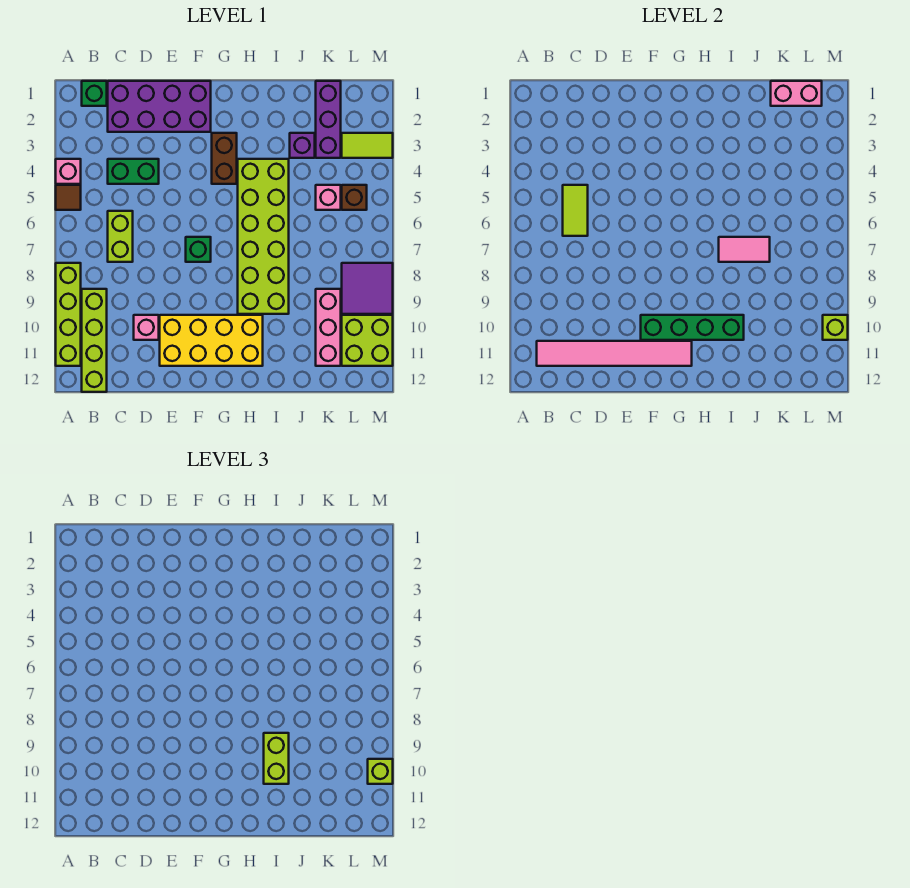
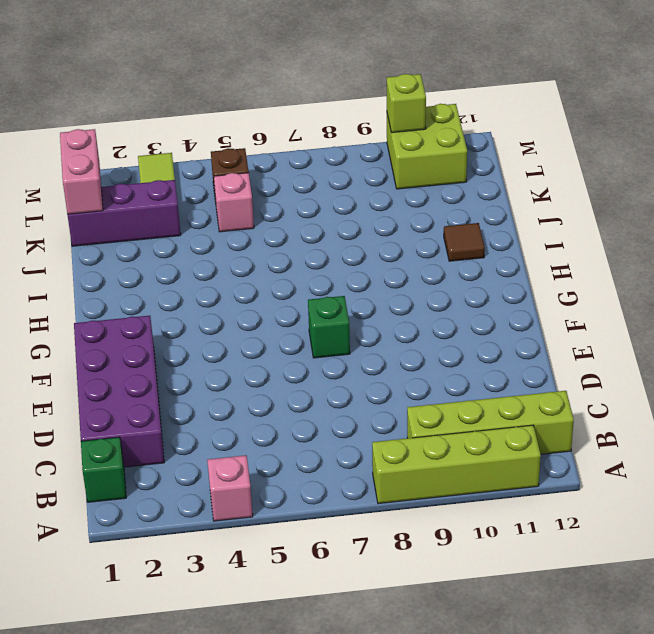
brown 1x1 tile [444,223,485,261] -> brown 1x1 tile moved to [56,185,81,210]
none -> green 1x2 brick [108,159,159,184]
none -> lime 1x2 brick [108,211,133,262]
none -> pink 1x1 brick [134,315,159,340]

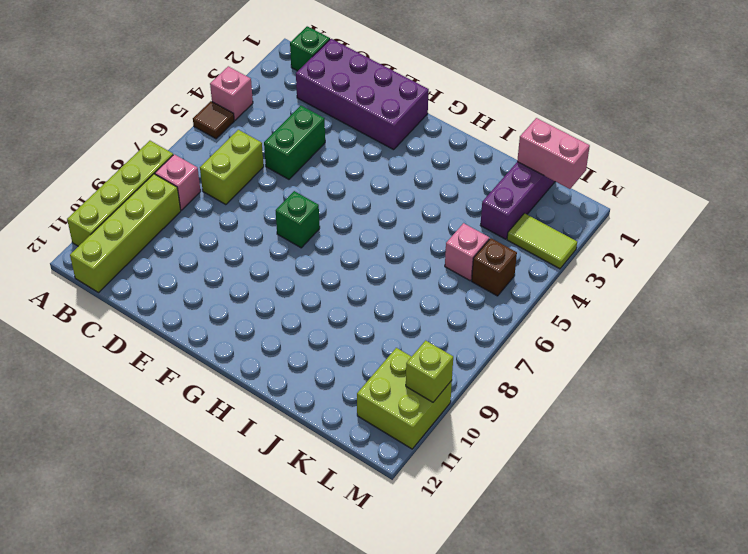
pink 1x1 brick [155,154,201,210] -> pink 1x1 brick moved to [134,315,159,340]
green 1x2 brick [264,106,325,179] -> green 1x2 brick turned to [108,159,159,184]
none -> yellow 2x4 brick [160,315,263,366]
none -> brown 1x2 brick [212,133,237,184]
none -> lime 2x6 brick [238,159,289,314]

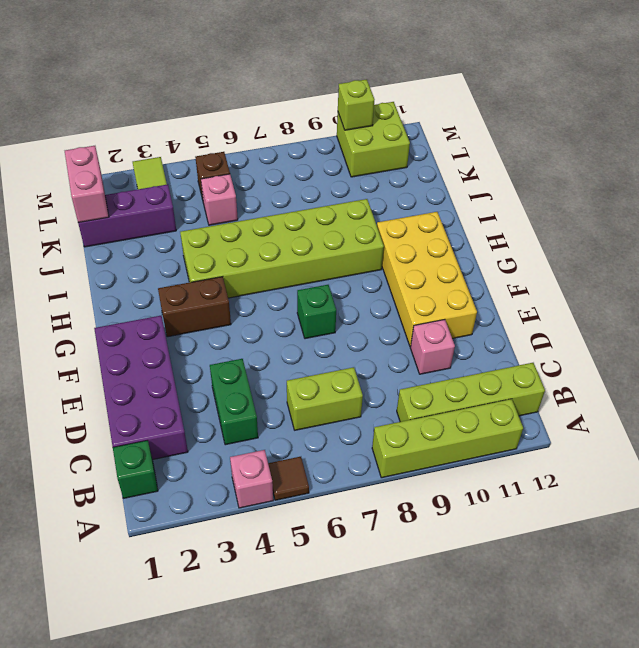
none -> purple 1x1 brick [290,133,315,158]
none -> pink 1x3 brick [316,289,341,366]
none -> purple 2x2 tile [342,263,393,314]

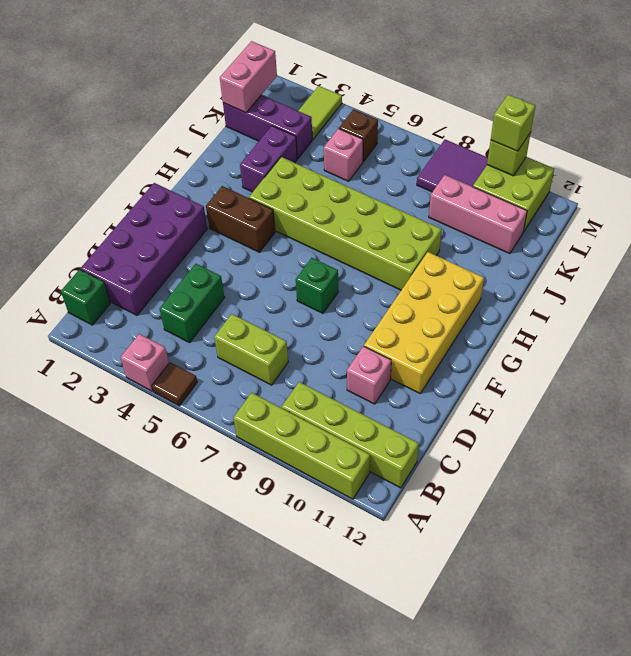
purple 1x2 brick [240,126,297,192] -> purple 1x1 brick [290,133,315,158]
none -> pink 1x6 tile [537,341,692,366]
none -> lime 1x2 tile [563,185,588,236]
none -> green 1x4 brick [641,315,744,340]

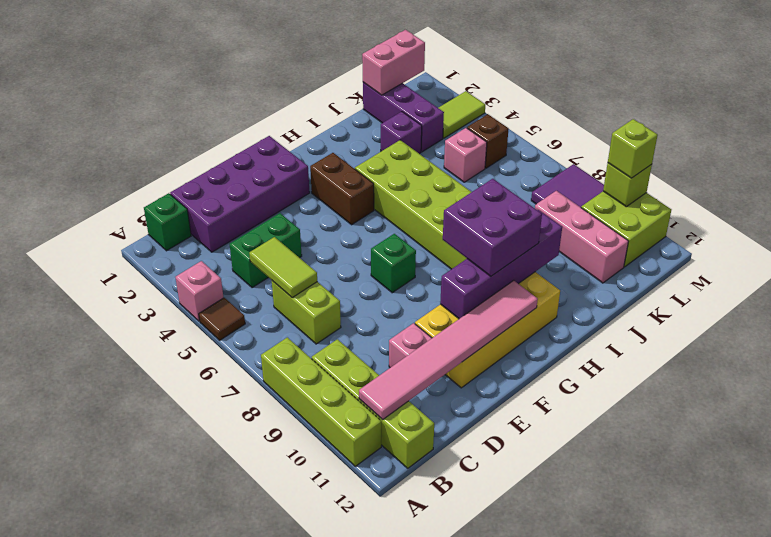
purple 1x4 brick [440,210,562,319] -> green 1x4 brick [641,315,744,340]
purple 2x2 brick [443,179,542,276] -> none
none -> pink 1x2 tile [719,237,770,262]
none -> lime 1x2 brick [264,733,289,784]

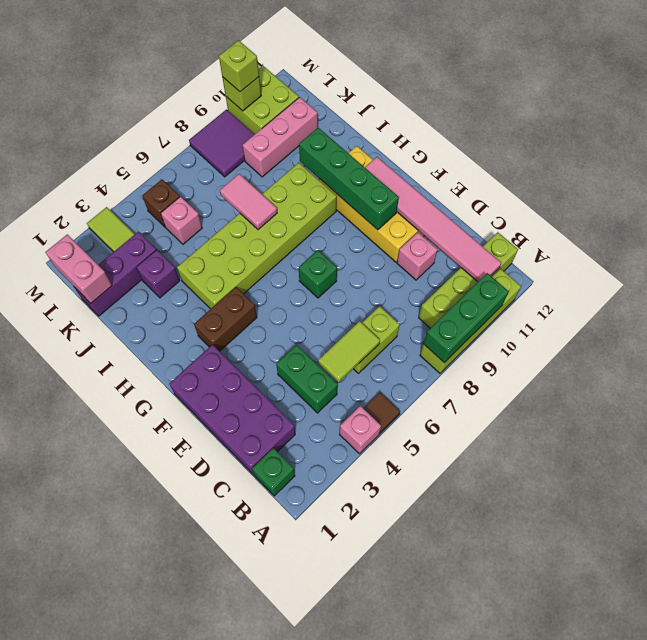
green 1x3 brick [424,273,509,362] -> none
none -> lime 1x2 brick [264,733,289,784]

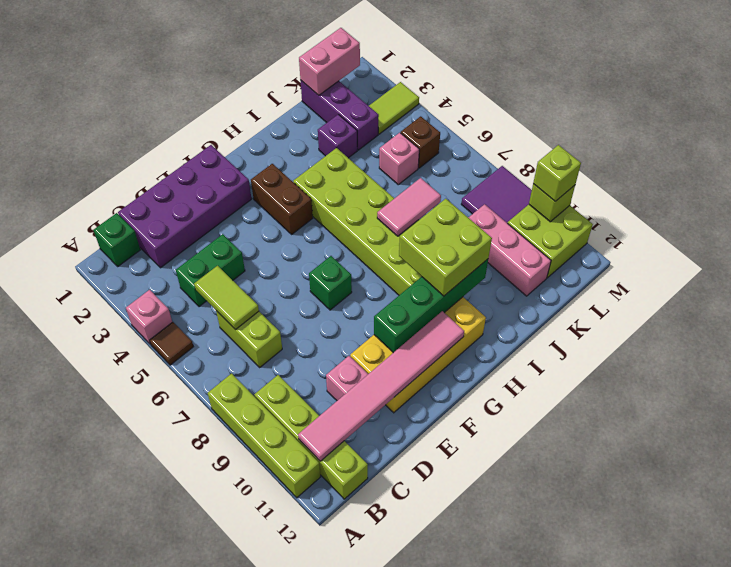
lime 2x2 brick [399,199,492,296] -> lime 1x2 brick [264,733,289,784]

